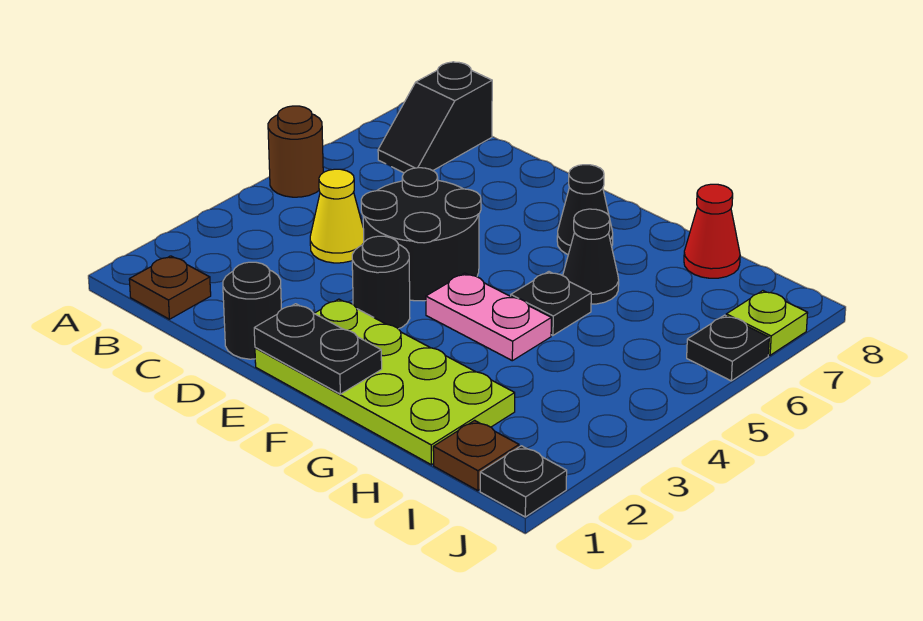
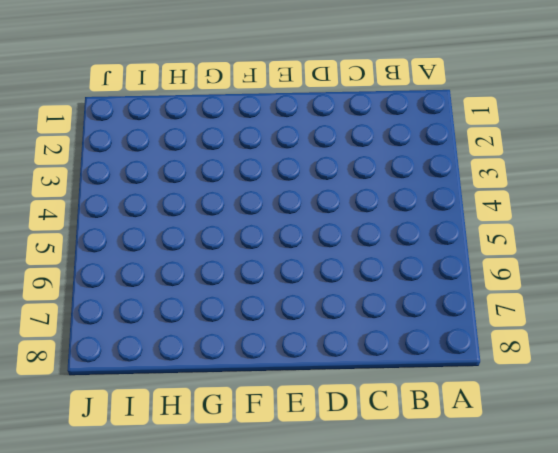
none -> brown 1x1 round brick [268,106,323,197]
none -> brown 1x1 plate [129,256,211,319]
none -> black 1x2 slope [378,62,492,173]

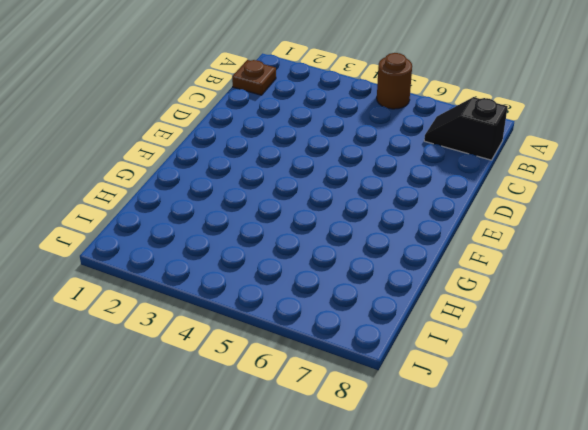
none -> yellow 1x1 cone [310,169,364,263]
none -> black 1x1 round brick [223,262,281,359]
none -> black 2x2 round brick [361,168,481,301]

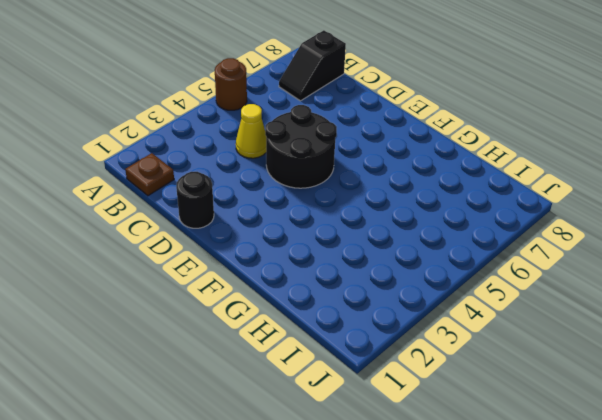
none -> lime 2x4 plate [255,299,515,465]
none -> black 1x1 round brick [352,236,410,329]
none -> pink 1x2 plate [426,273,551,361]

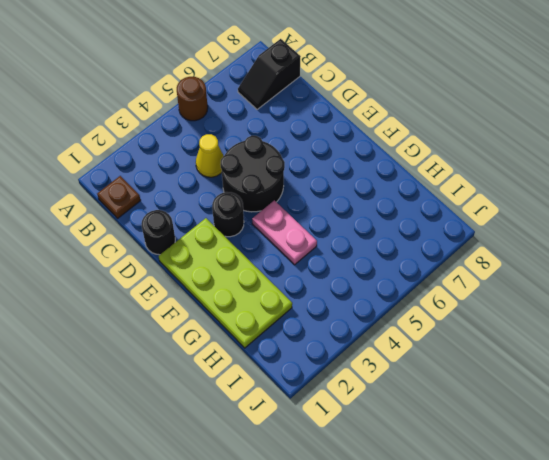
none -> black 1x1 cone [557,165,613,254]
none -> black 1x1 plate [511,272,591,335]
none -> black 1x1 cone [563,209,619,304]

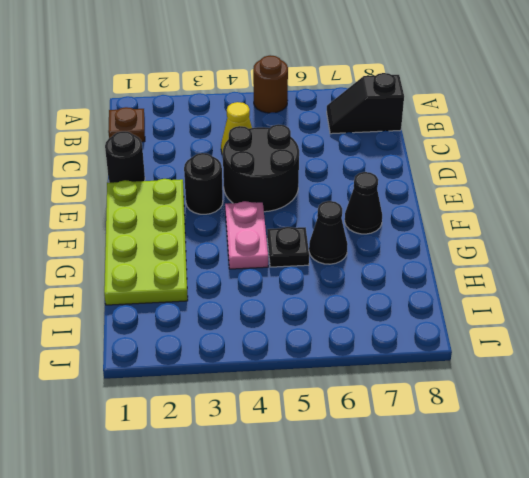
none -> red 1x1 cone [684,184,740,278]
none -> brown 1x1 plate [433,420,519,491]
none -> black 1x1 plate [480,446,567,517]

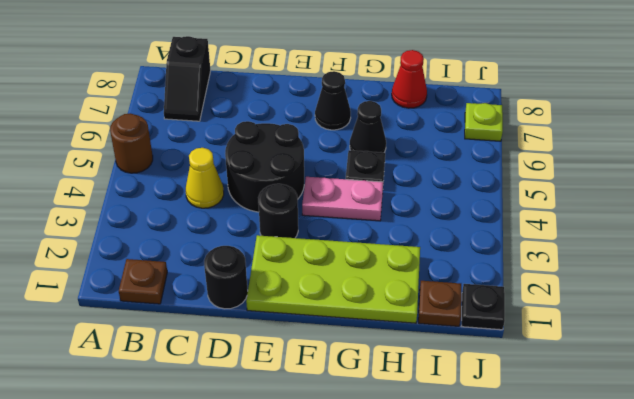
none -> black 1x1 plate [687,315,769,381]
none -> black 1x2 plate [254,304,382,394]

